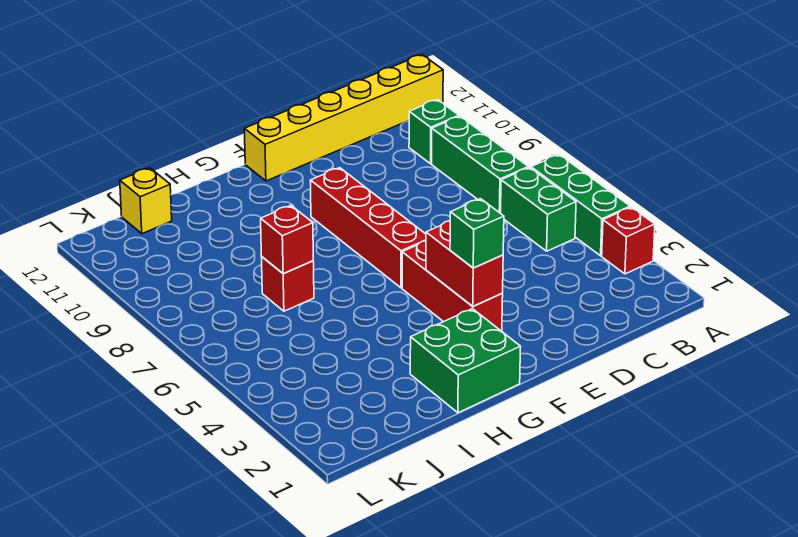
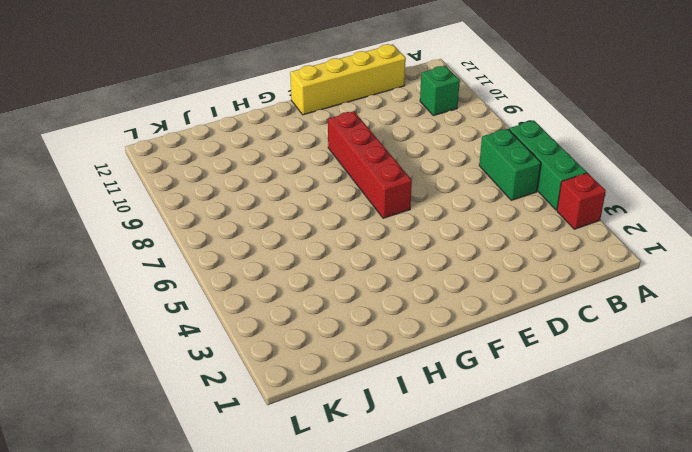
yellow 1x4 brick [290,44,406,115] -> yellow 1x6 brick [244,55,443,181]
none -> green 1x3 brick [432,116,528,213]
none -> red 1x3 brick [402,241,503,331]
none -> green 2x2 brick [410,309,521,413]

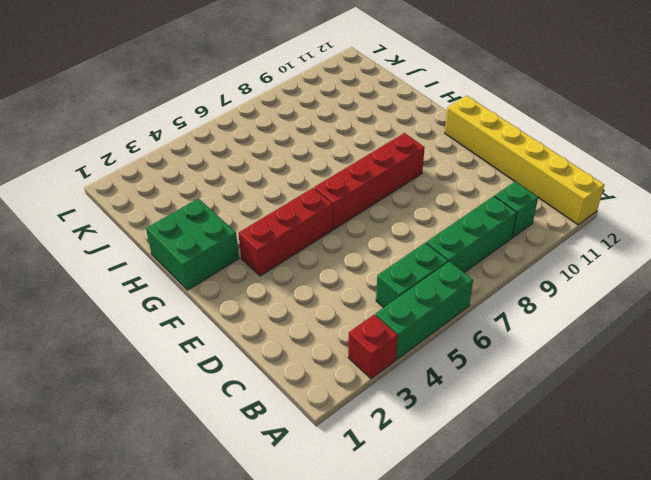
none -> red 1x1 brick [262,257,314,311]
none -> yellow 1x1 brick [120,168,172,234]
none -> red 1x2 brick [426,221,503,306]

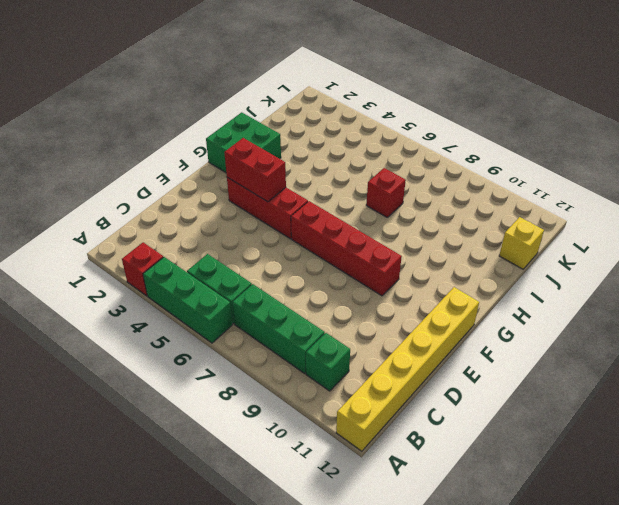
none -> red 1x1 brick [261,205,313,274]
none -> green 1x1 brick [450,199,504,268]

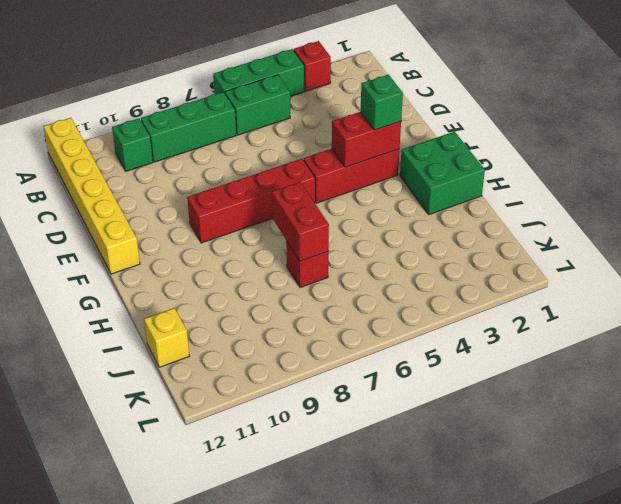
red 1x2 brick [272,182,329,261] -> red 1x1 brick [261,205,313,274]

